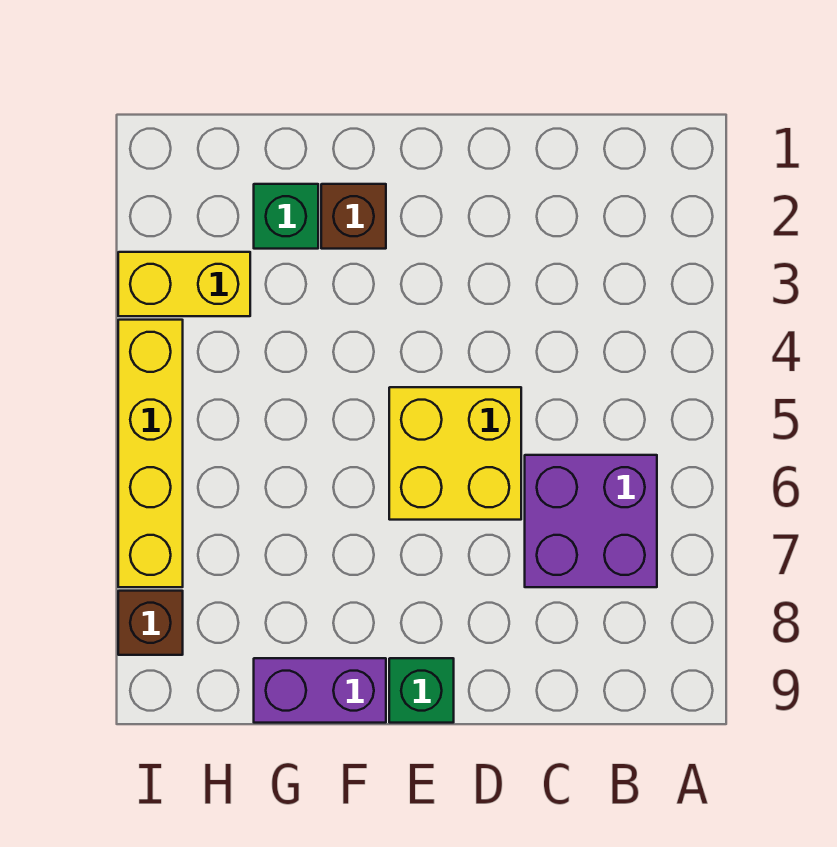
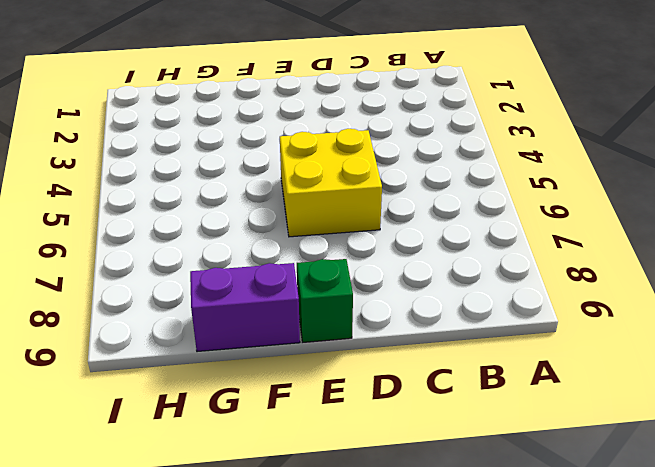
none -> purple 2x2 brick [525,455,657,587]
none -> brown 1x1 brick [321,184,386,249]

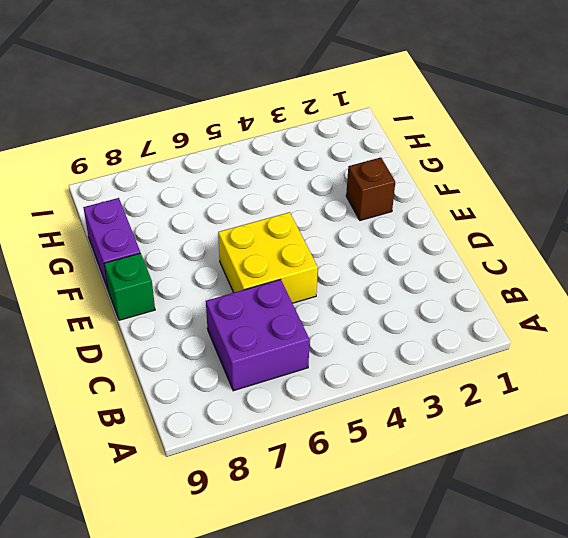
none -> green 1x1 brick [254,184,318,249]
none -> yellow 1x2 brick [118,252,250,316]

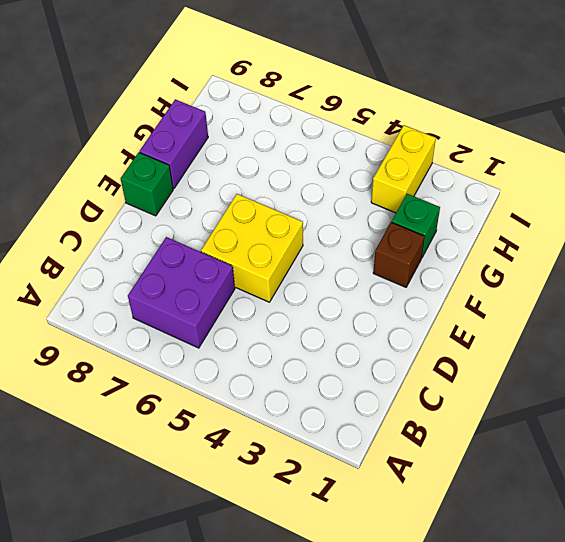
none -> yellow 1x4 brick [118,320,183,587]
none -> brown 1x1 brick [118,591,183,655]

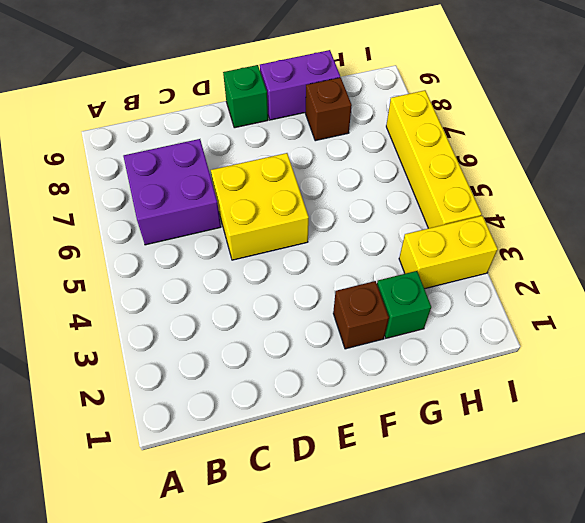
brown 1x1 brick [305,77,352,141] -> brown 1x1 brick moved to [118,591,183,655]

